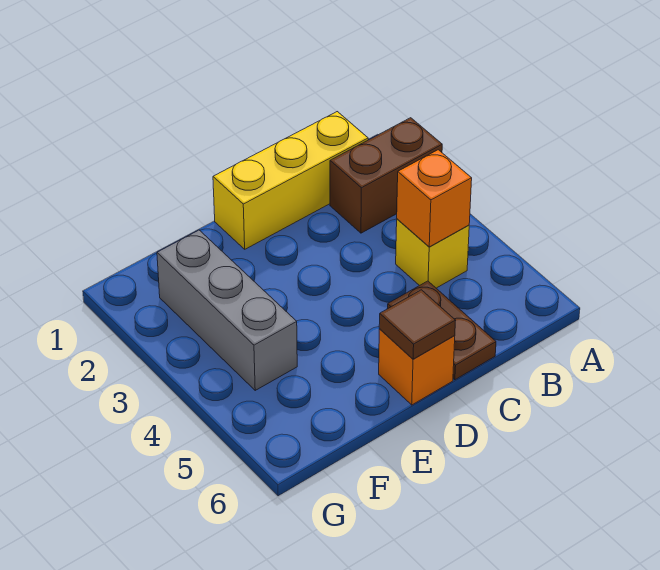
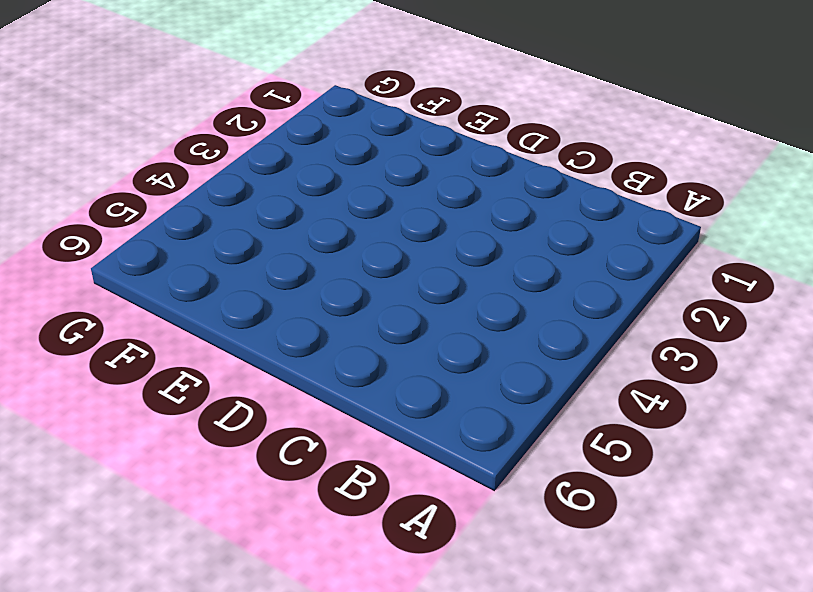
none -> brown 1x2 brick [330,118,442,233]
none -> yellow 1x3 brick [213,112,368,249]

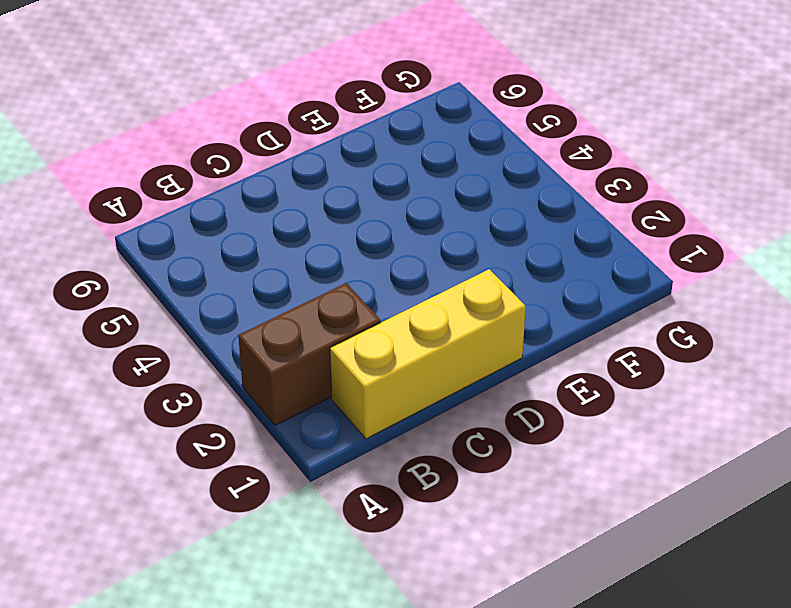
none -> yellow 1x1 brick [396,219,469,288]
none -> brown 1x2 plate [387,281,496,380]

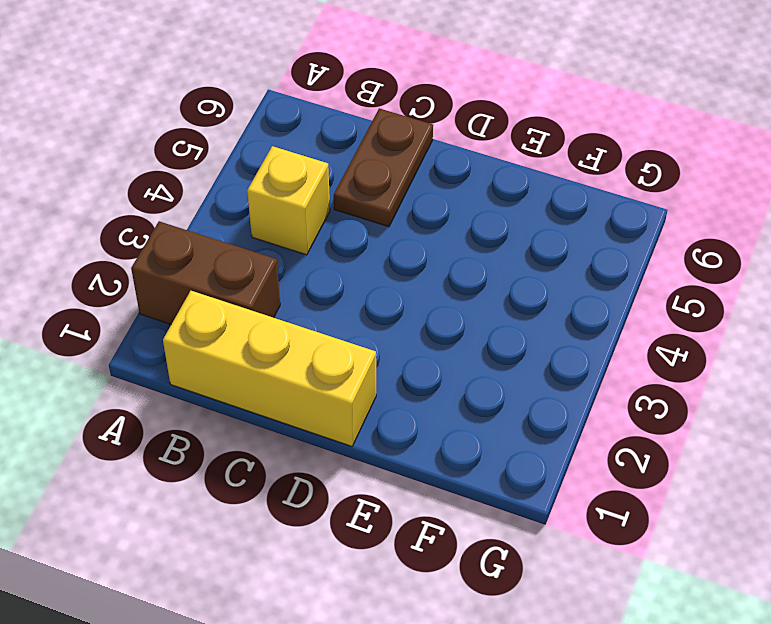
none -> orange 1x1 brick [379,329,455,405]
none -> grey 1x3 brick [157,230,297,390]

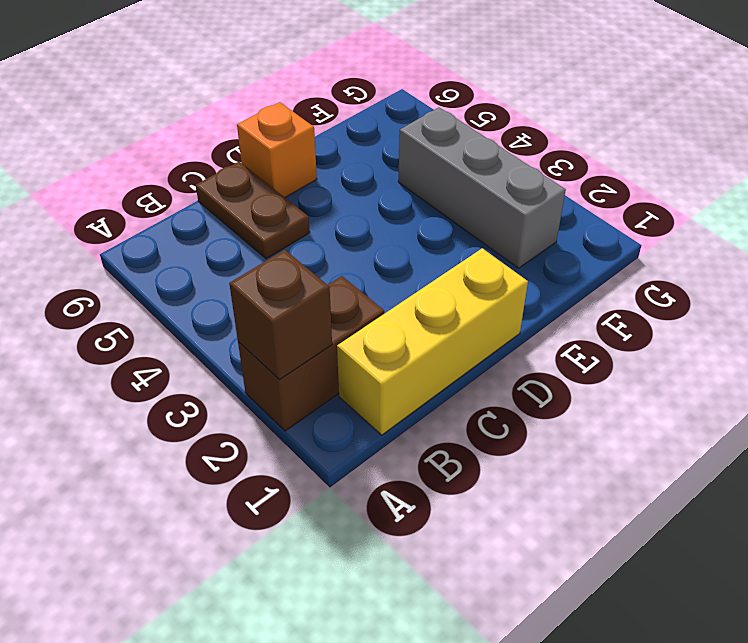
brown 1x1 brick [229,250,332,379] -> none
none -> yellow 1x1 brick [396,219,469,288]
none -> orange 1x1 brick [397,150,472,247]

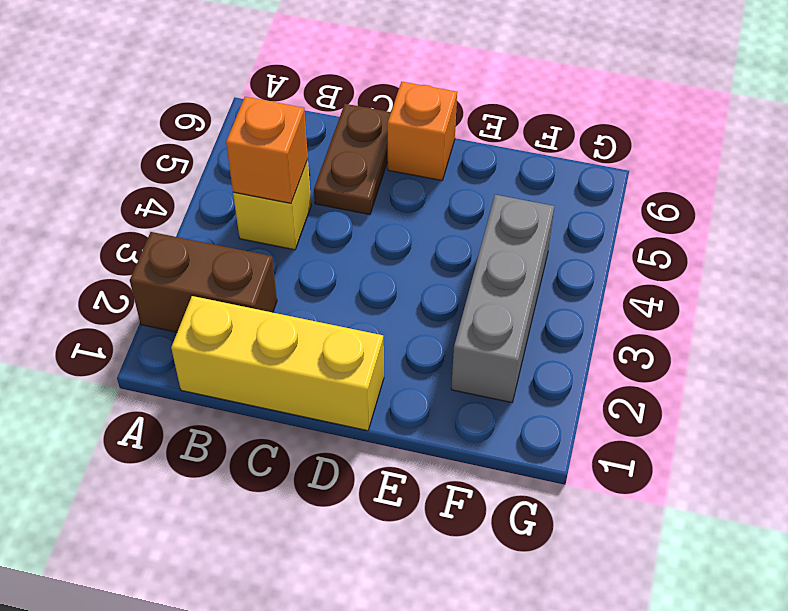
none -> brown 1x1 tile [379,290,456,359]

